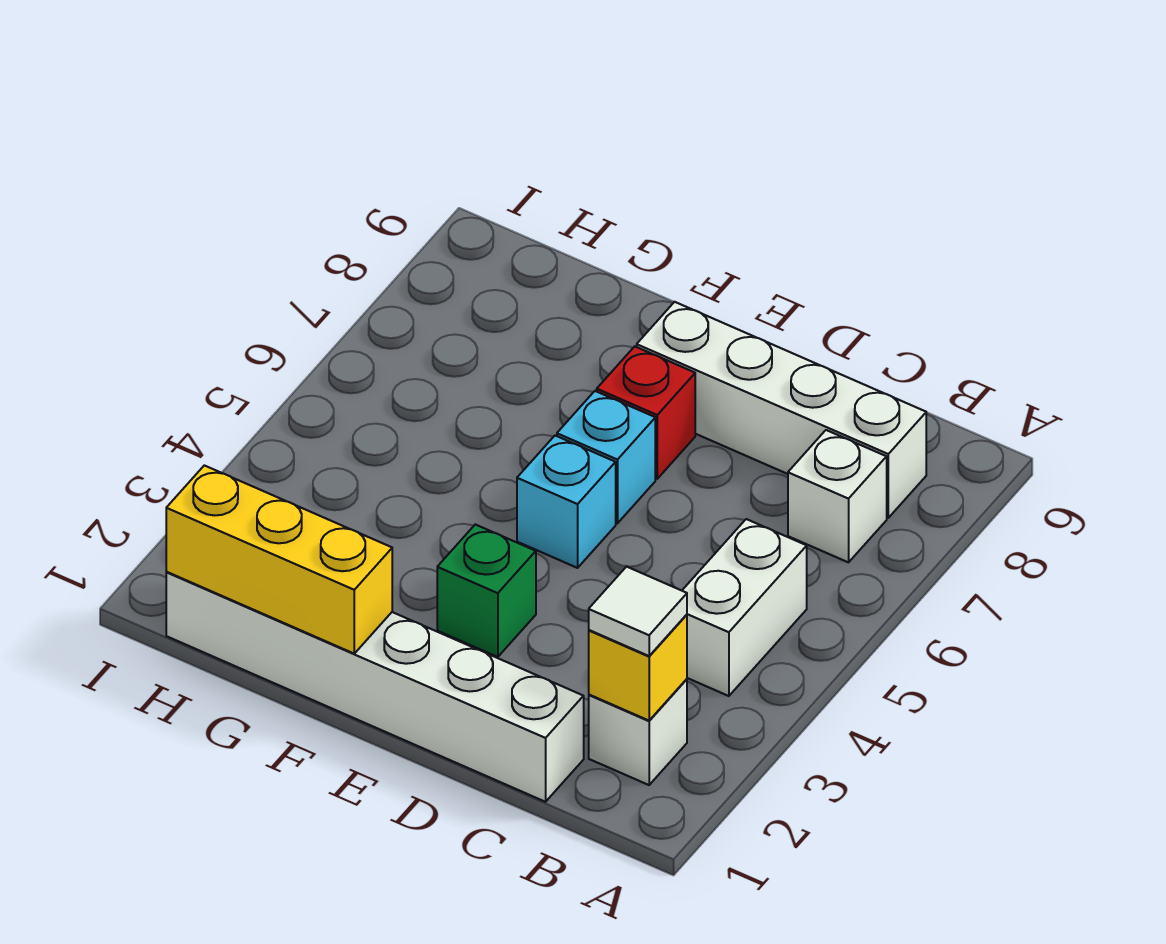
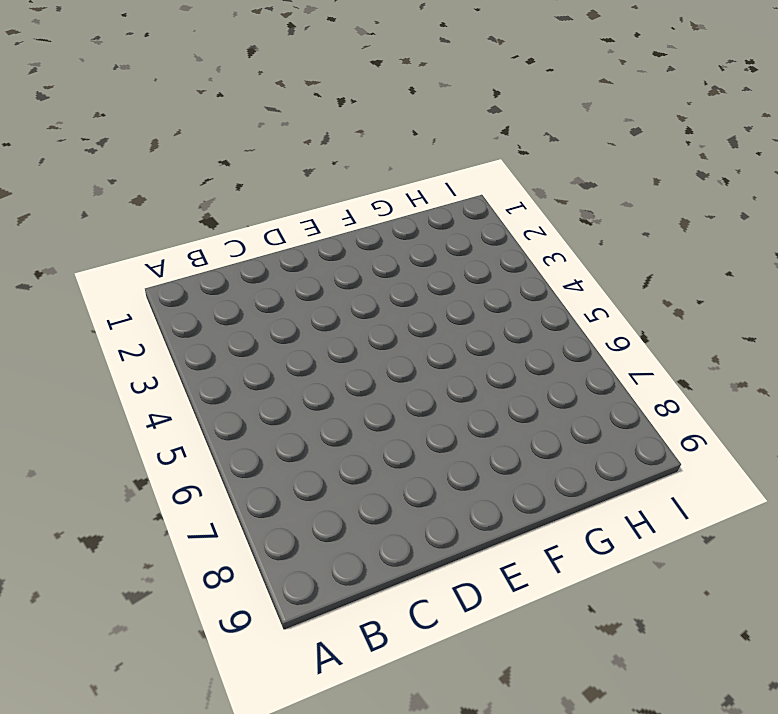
none -> white 1x1 brick [589,679,687,785]
none -> white 1x2 brick [682,519,807,696]
none -> white 1x1 brick [788,430,887,562]

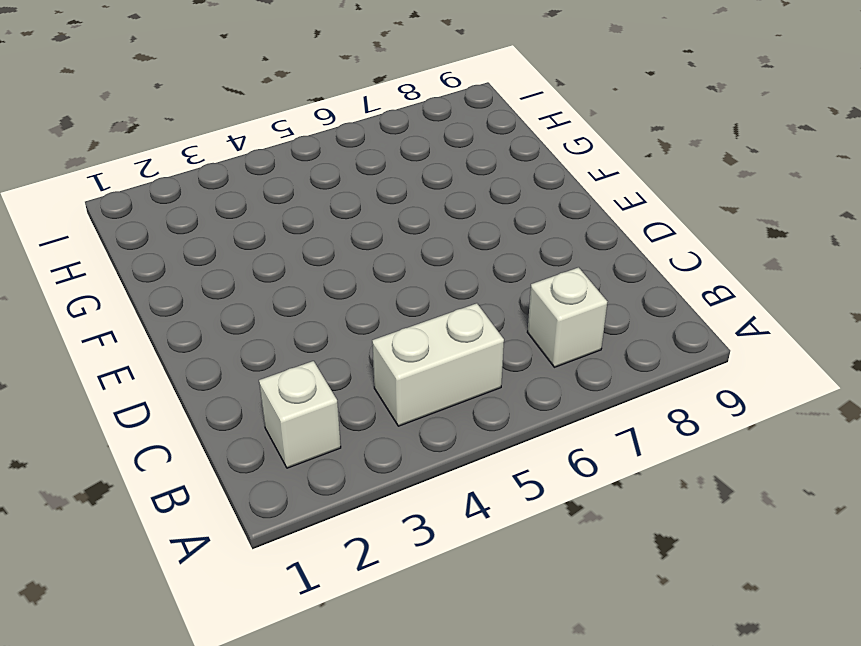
none -> white 1x4 brick [637,302,926,518]
none -> white 1x6 brick [166,572,584,802]
none -> green 1x1 brick [437,525,536,657]

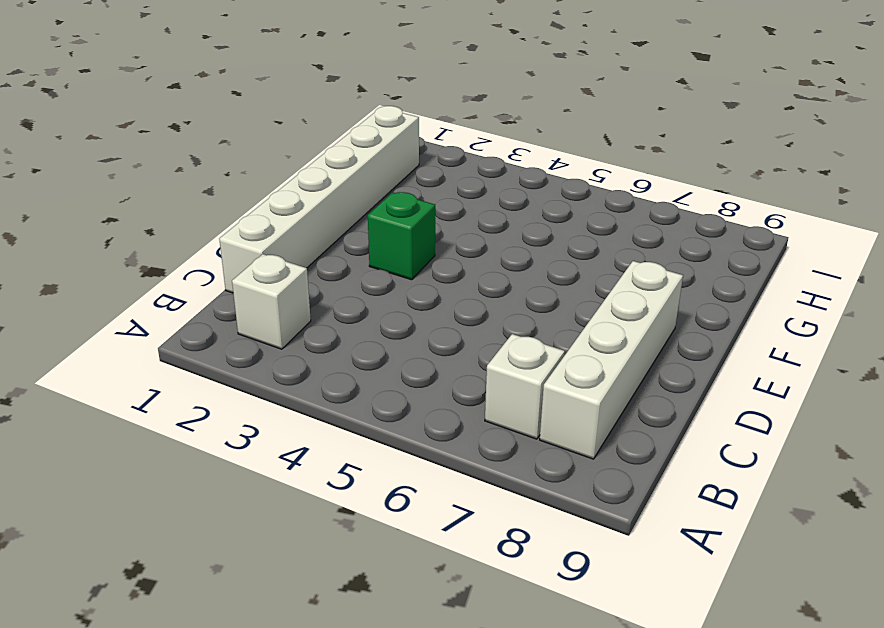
none -> white 1x2 brick [682,519,807,696]
none -> cyan 1x1 brick [517,436,616,568]
none -> cyan 1x1 brick [557,391,655,523]

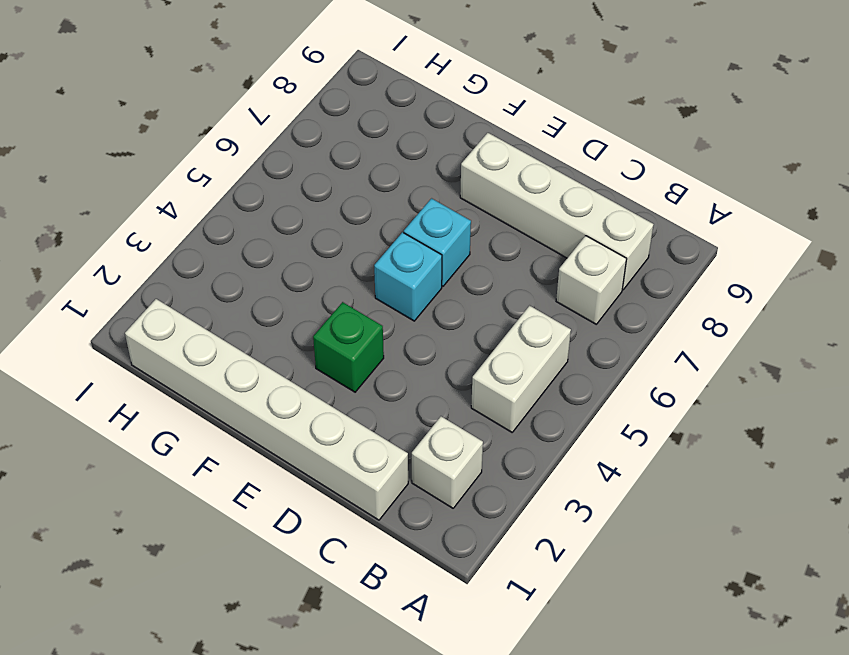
none -> red 1x1 brick [597,346,695,479]
none -> yellow 1x1 brick [589,615,687,720]
none -> yellow 1x3 brick [166,465,392,653]

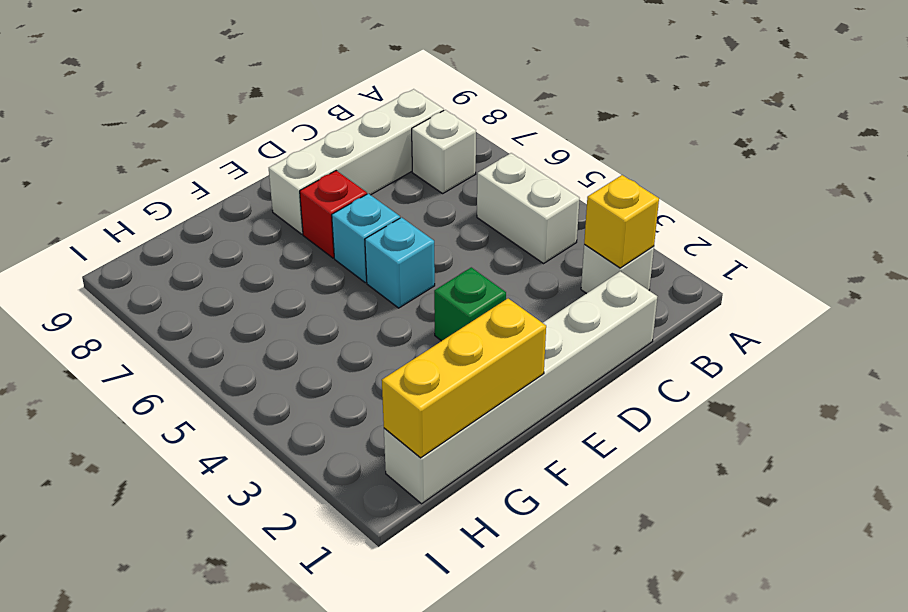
none -> white 1x1 tile [589,567,687,656]

